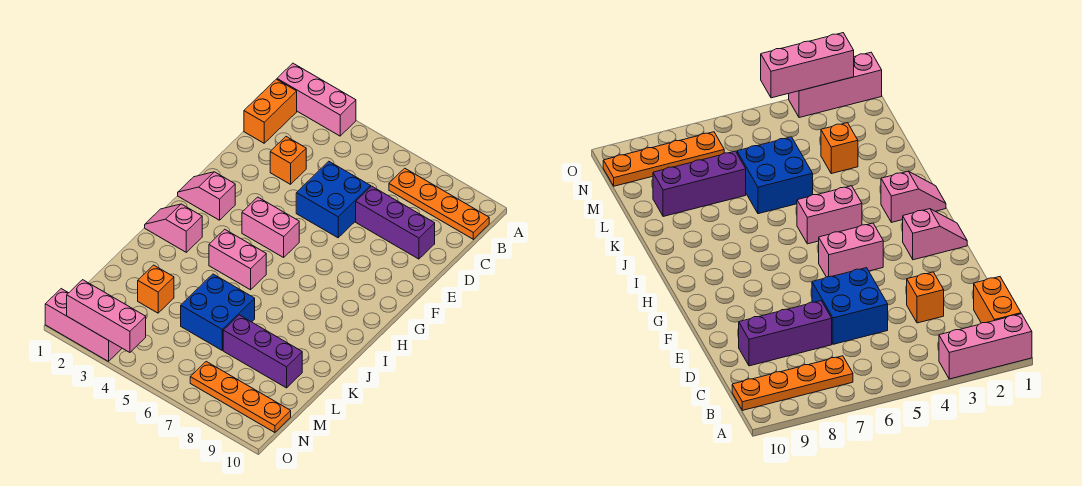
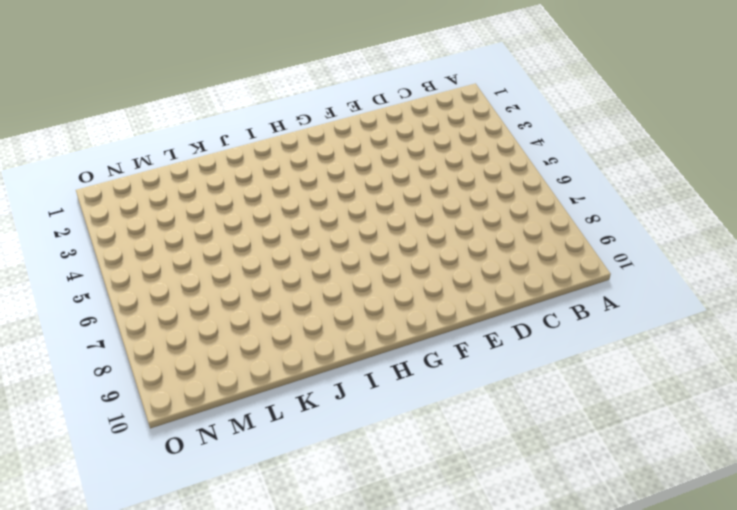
none -> pink 1x3 brick [277,63,356,136]
none -> orange 1x2 brick [244,79,297,143]
none -> orange 1x4 plate [389,168,489,239]

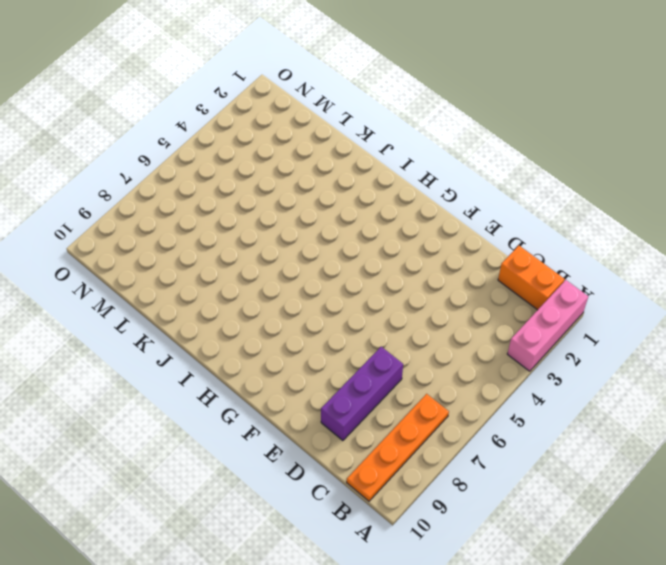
none -> orange 1x1 brick [270,137,306,184]
none -> blue 2x2 brick [296,161,371,238]
none -> pink 1x2 slope [178,172,235,220]

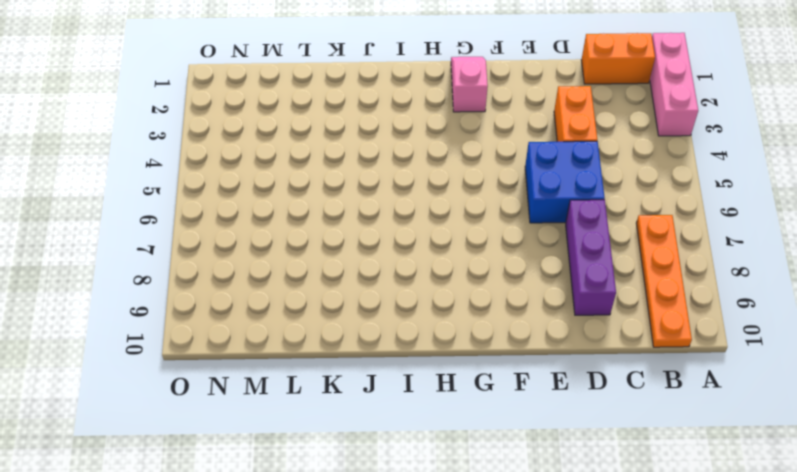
orange 1x2 brick [554,86,597,142] -> orange 1x1 brick [270,137,306,184]
none -> pink 1x2 brick [242,197,299,257]
none -> pink 1x2 slope [145,204,202,252]
none -> pink 1x2 brick [209,229,266,290]

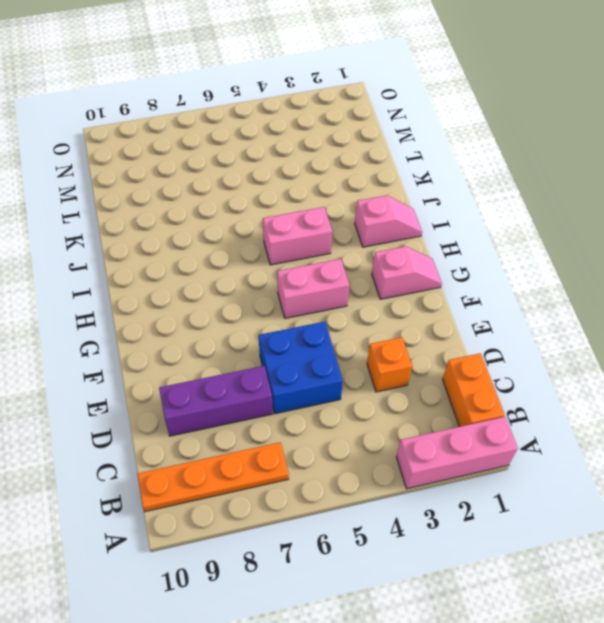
none -> blue 2x2 brick [181,274,255,350]
none -> orange 1x1 brick [138,265,174,313]
none -> purple 1x3 brick [223,315,302,388]

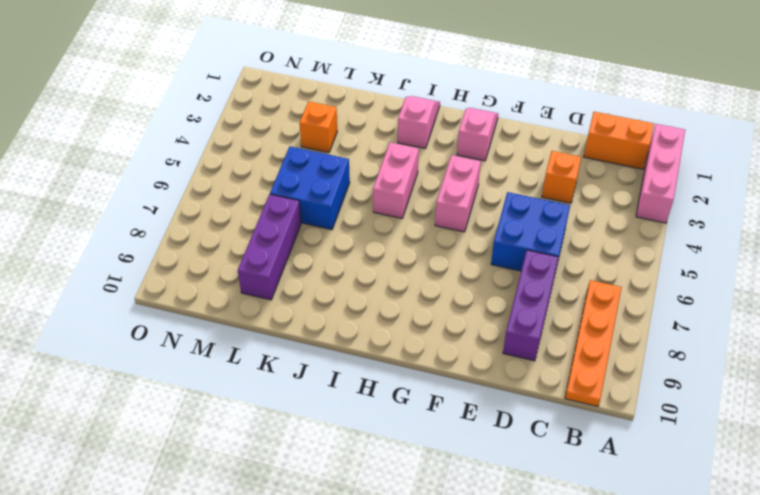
none -> orange 1x4 plate [190,362,291,433]
none -> pink 1x3 brick [45,289,122,361]
none -> pink 1x3 brick [67,280,146,352]

